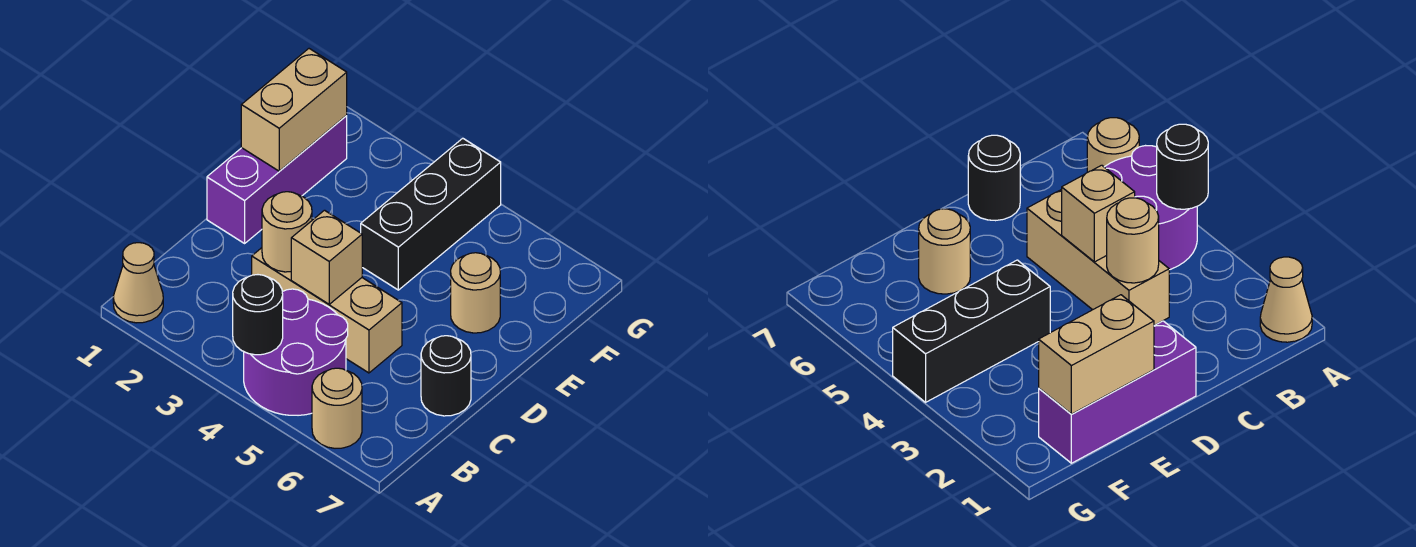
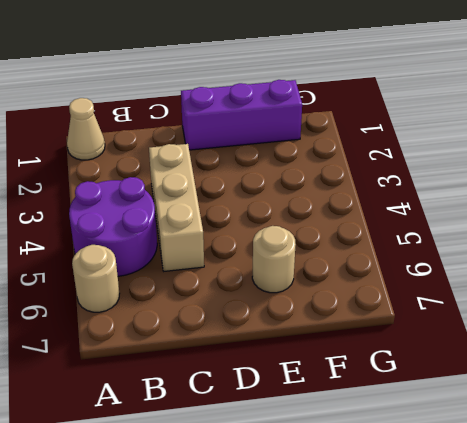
none -> black 1x1 round brick [421,336,471,416]
none -> black 1x3 brick [361,138,501,290]
none -> black 1x1 round brick [233,275,283,355]

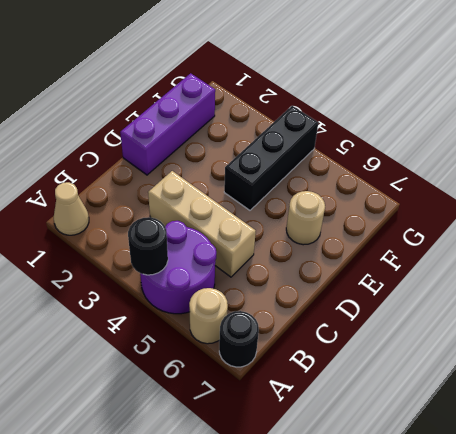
black 1x1 round brick [219,311,259,367] -> black 1x1 round brick moved to [421,336,471,416]
none -> tan 1x1 round brick [262,192,312,272]
none -> tan 1x1 brick [291,210,362,304]
none -> tan 1x2 brick [241,49,347,171]

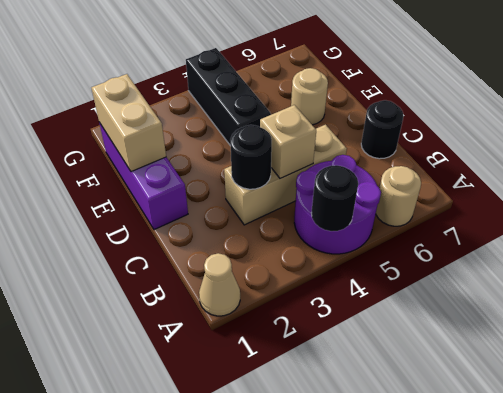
black 1x1 round brick [230,125,272,189] -> tan 1x1 round brick [262,192,312,272]

